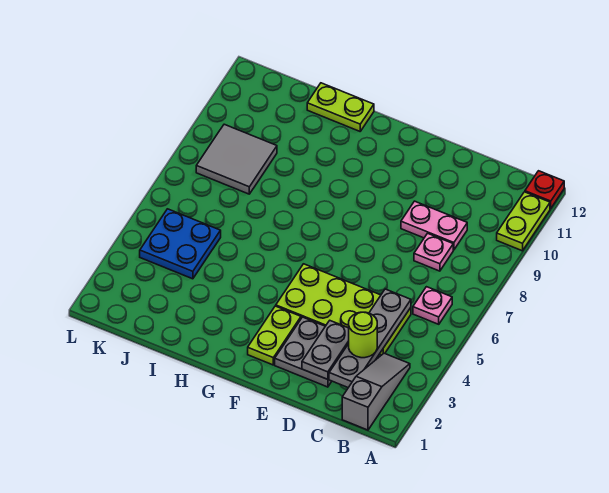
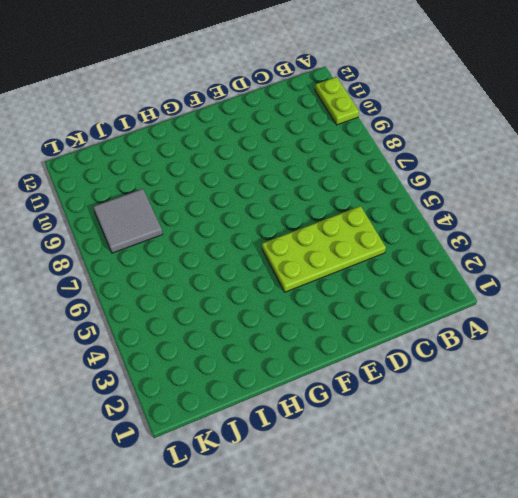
none -> red 1x1 plate [525,171,564,208]
none -> grey 1x3 slope [342,353,410,430]
none -> pink 1x1 plate [413,287,452,324]

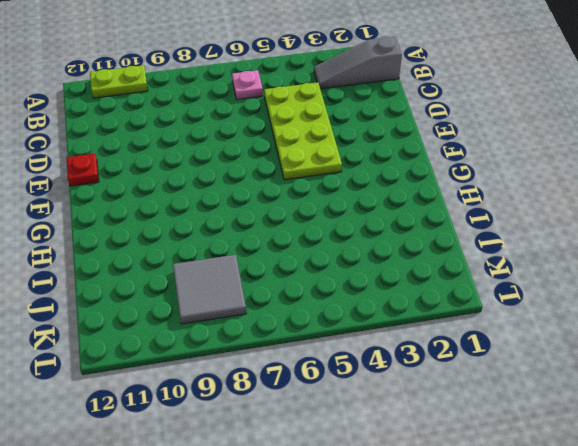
red 1x1 plate [67,154,99,186] -> red 1x1 plate moved to [525,171,564,208]
none -> pink 1x1 plate [414,233,453,271]
none -> pink 1x2 plate [401,201,467,250]
none -> grey 2x2 plate [275,317,332,387]

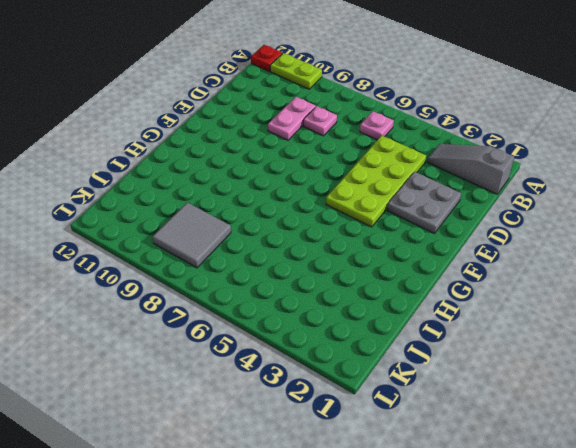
none -> lime 1x2 plate [248,306,301,365]
none -> lime 1x2 plate [307,83,374,131]
none -> blue 2x2 plate [140,209,221,279]

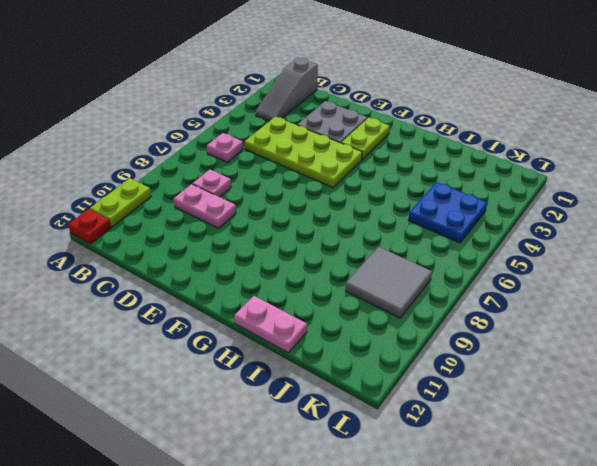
pink 1x2 plate [235,296,307,353] -> lime 1x2 plate [307,83,374,131]
none -> grey 1x4 plate [329,289,411,388]
none -> grey 1x2 plate [302,321,349,379]
none -> lime 1x1 round brick [349,312,377,358]

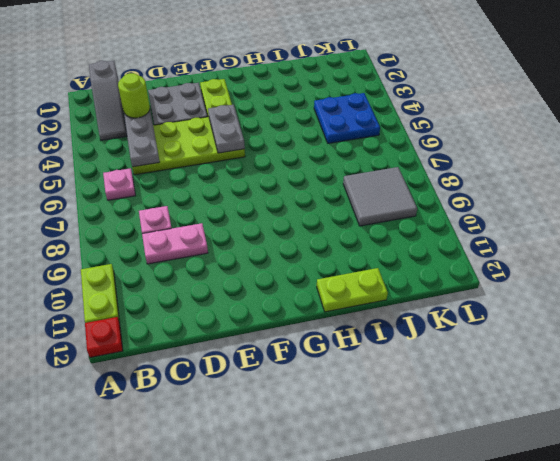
grey 1x2 plate [208,105,245,153] -> grey 1x2 plate moved to [302,321,349,379]

